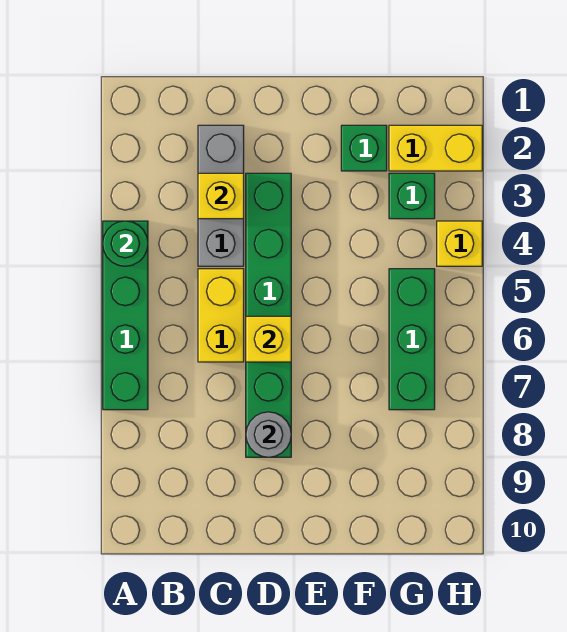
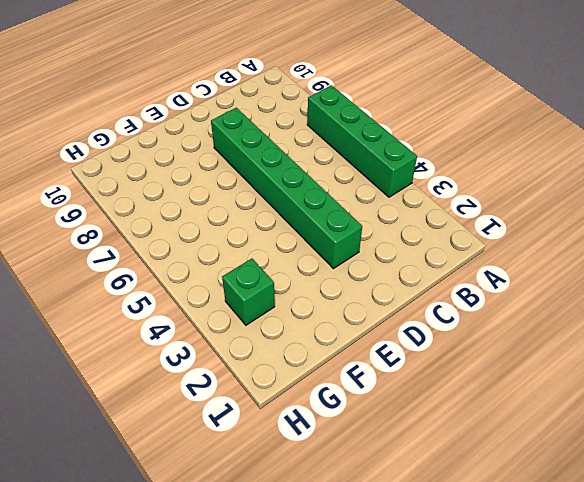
none -> grey 1x3 brick [198,125,244,266]
none -> yellow 1x2 brick [198,269,244,362]
none -> green 1x1 brick [341,125,387,171]

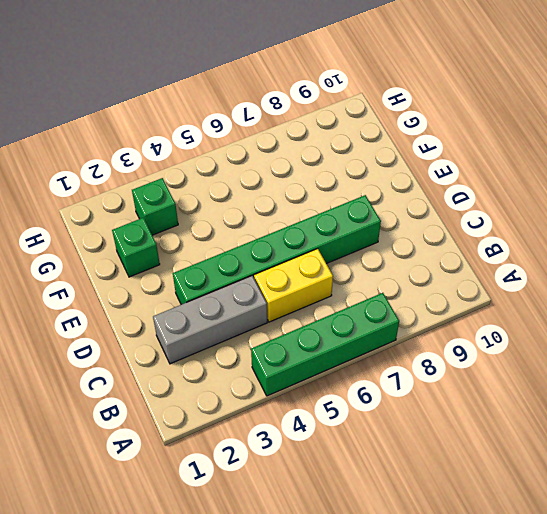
none -> yellow 1x2 brick [389,125,482,171]
none -> green 1x3 brick [389,269,435,410]
none -> yellow 1x1 brick [437,221,482,266]

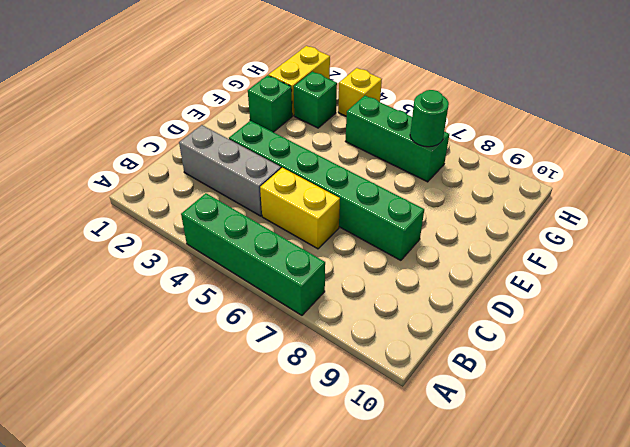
green 1x1 round brick [410,90,449,147] -> green 1x1 round brick moved to [103,221,148,266]
none -> yellow 1x1 brick [198,173,244,219]
none -> yellow 1x1 brick [246,316,291,362]
none -> grey 1x1 round brick [246,412,291,457]

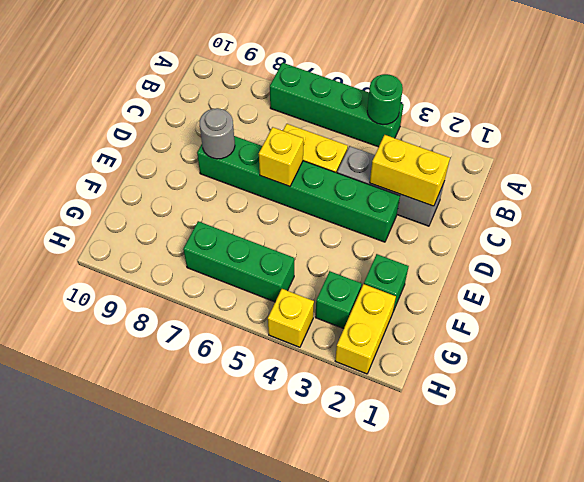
yellow 1x2 brick [370,135,450,206] -> yellow 1x1 brick [198,173,244,219]

